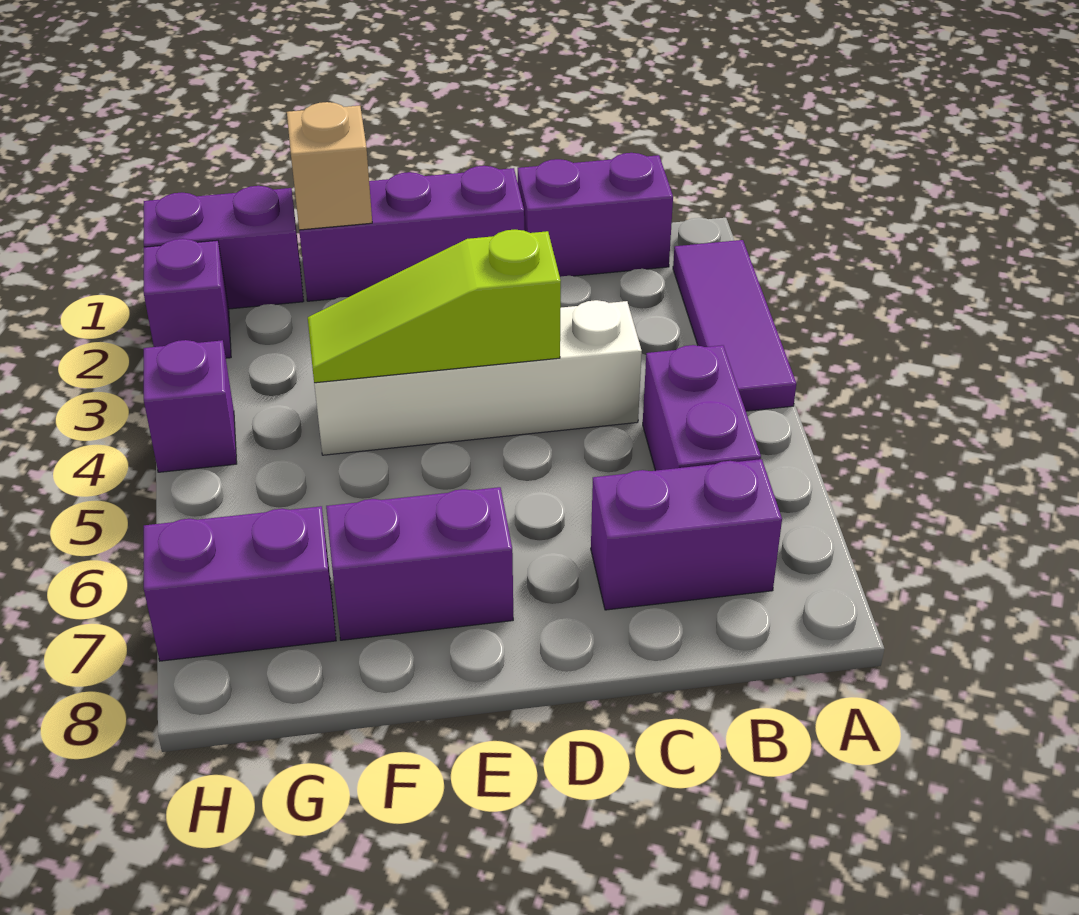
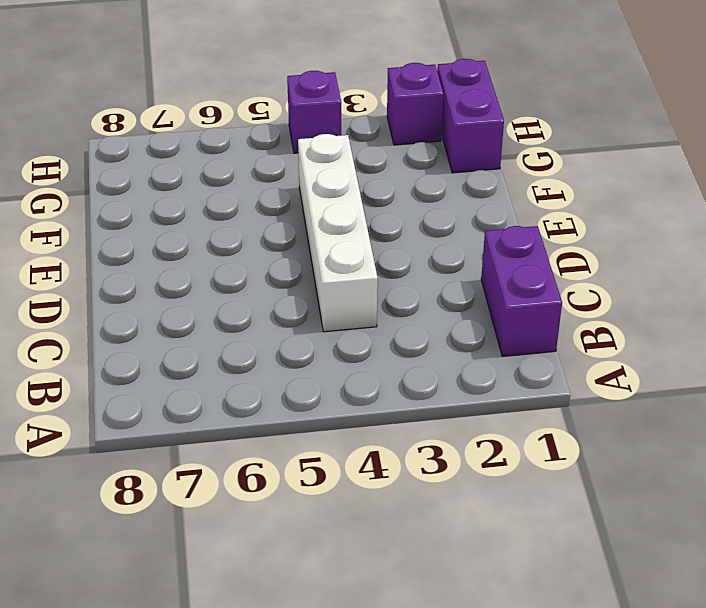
none -> purple 1x3 tile [673,240,796,411]
none -> purple 1x2 brick [643,345,761,471]
none -> purple 1x2 brick [591,459,782,610]

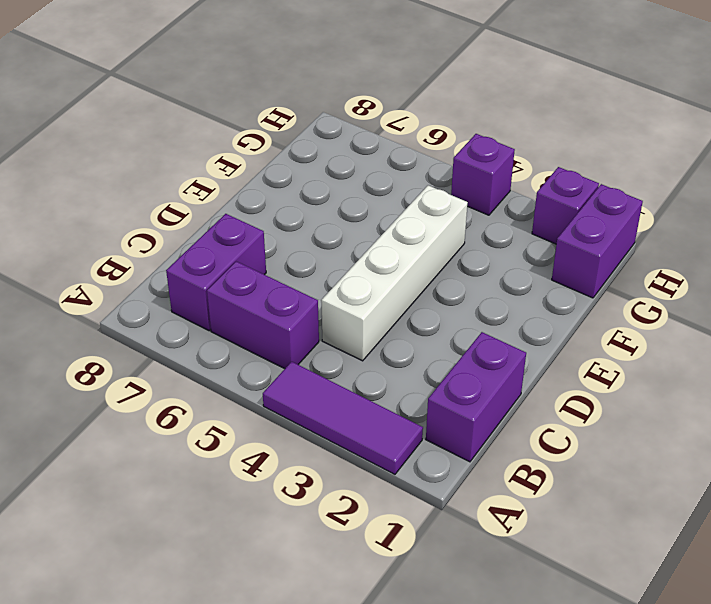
none -> purple 1x3 brick [299,166,524,301]
none -> purple 1x2 brick [326,487,513,640]
none -> purple 1x2 brick [144,506,336,661]

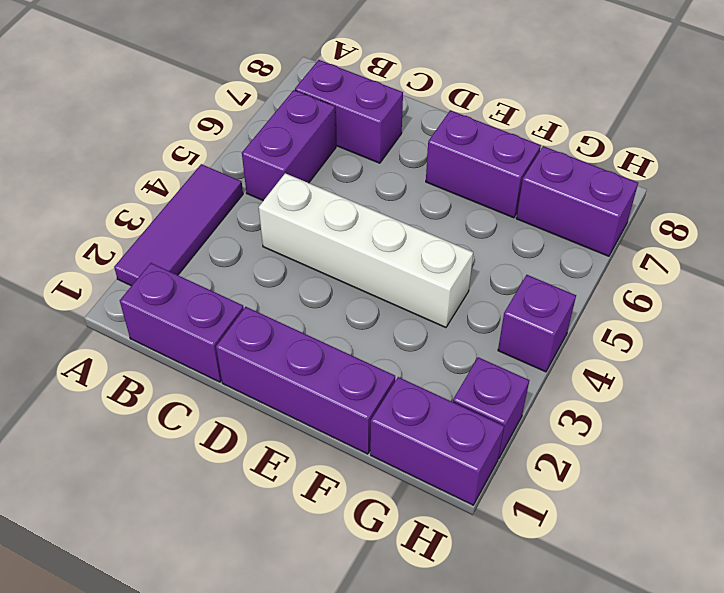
none -> lime 1x3 slope [308,230,561,383]
none -> tan 1x1 brick [287,102,372,230]

